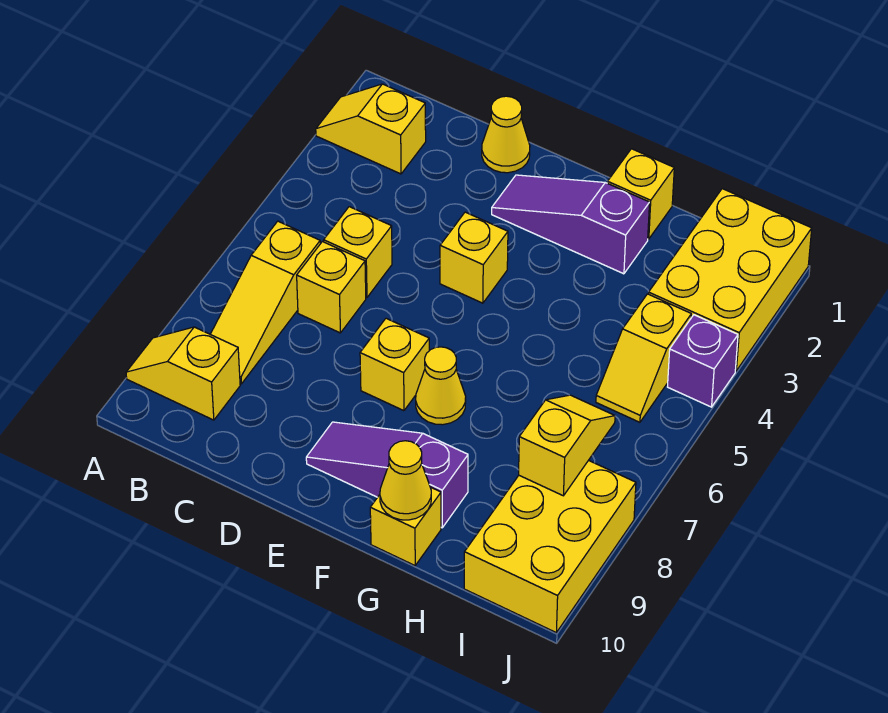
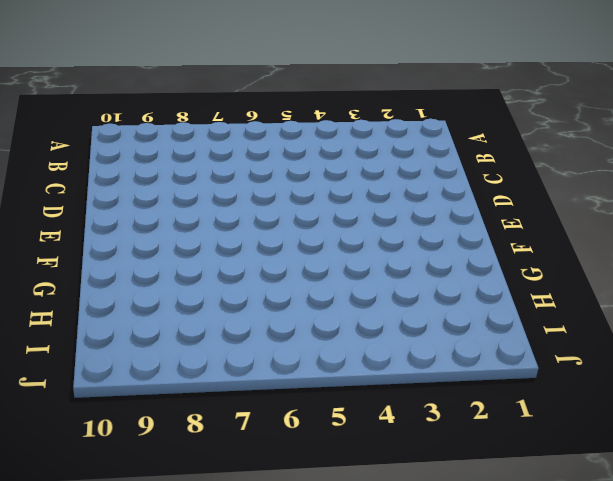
none -> yellow 1x2 slope [316,84,426,174]
none -> yellow 1x2 slope [126,327,240,420]
none -> yellow 1x3 slope [210,221,320,384]

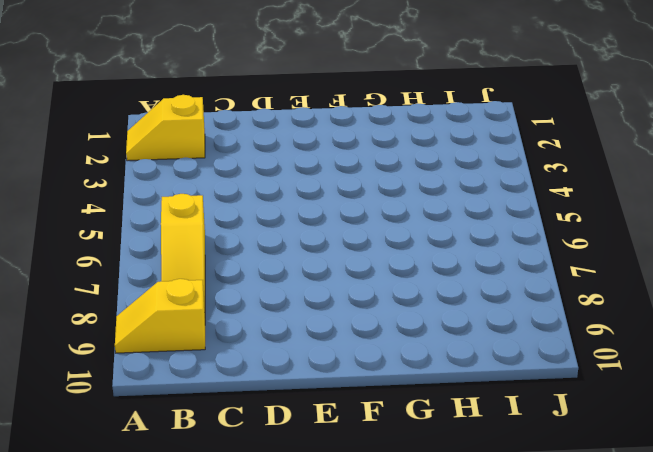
none -> yellow 1x1 brick [324,207,392,297]
none -> yellow 1x1 brick [297,242,366,333]
none -> yellow 1x1 cone [482,96,530,173]

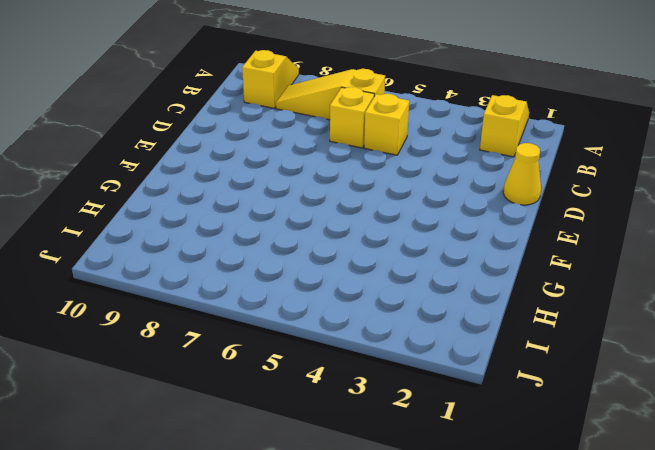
none -> purple 1x3 slope [492,175,650,274]
none -> yellow 1x1 brick [440,212,508,303]
none -> yellow 1x1 brick [360,318,429,411]

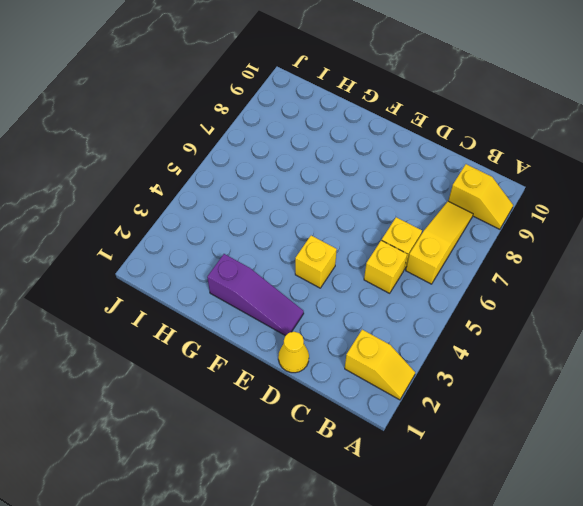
none -> yellow 1x1 brick [360,318,429,411]
none -> purple 1x3 slope [306,422,468,528]
none -> yellow 1x1 cone [416,347,466,425]

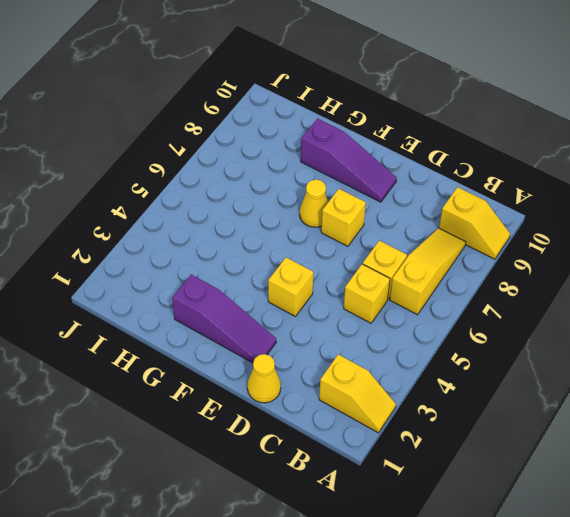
none -> yellow 1x1 brick [608,149,674,239]
none -> yellow 1x1 brick [370,487,441,565]
none -> yellow 2x3 brick [649,189,812,371]

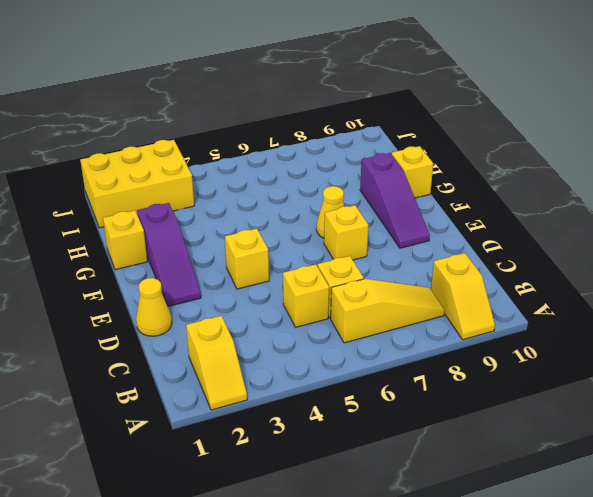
none -> yellow 1x2 slope [596,294,691,422]
none -> yellow 2x3 brick [464,460,636,632]
none -> purple 1x1 brick [668,315,738,407]

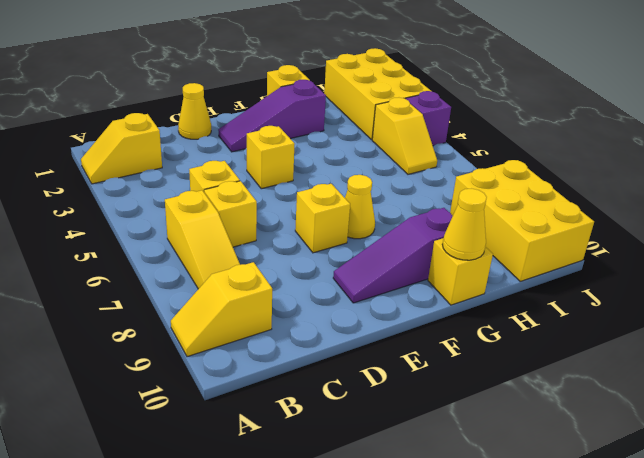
none -> yellow 1x2 slope [519,395,615,496]

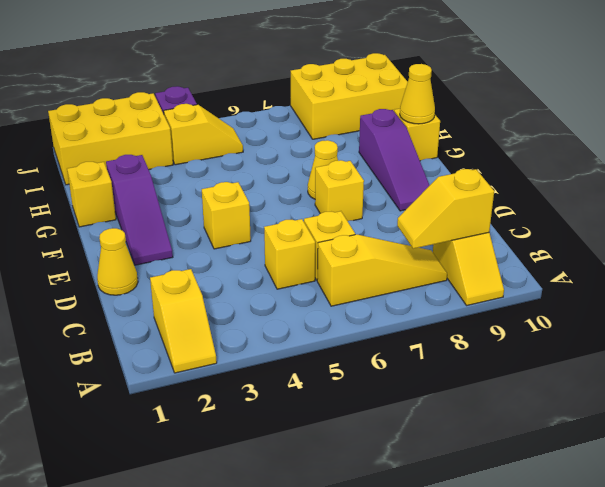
yellow 1x2 slope [397,169,494,249] -> yellow 1x2 slope moved to [519,395,615,496]

